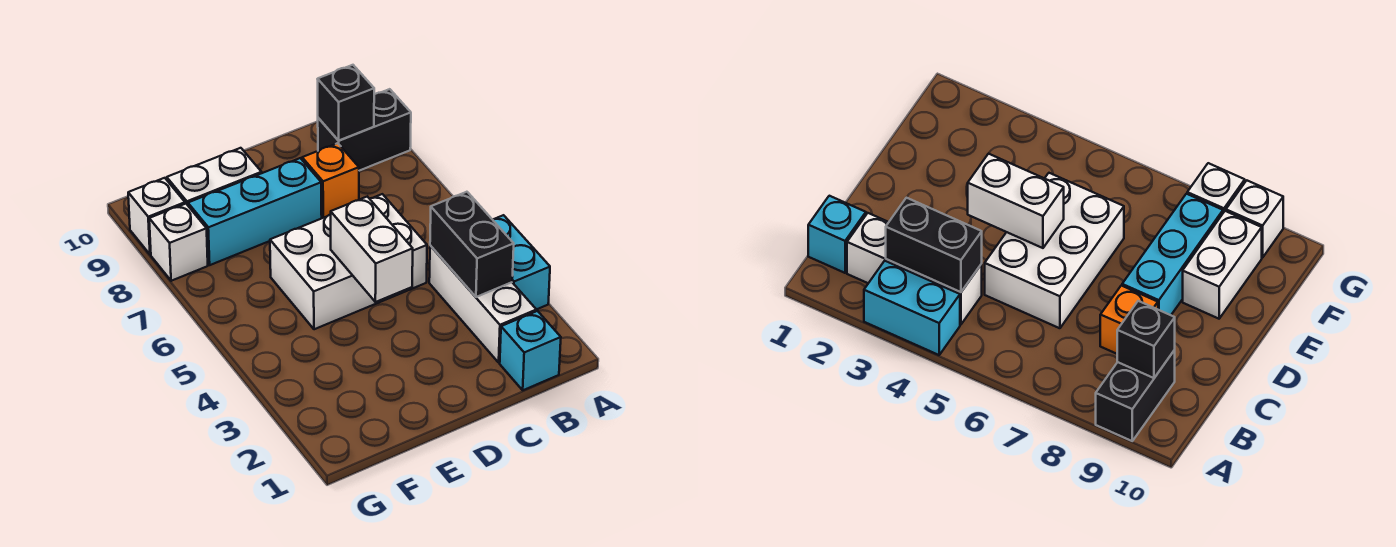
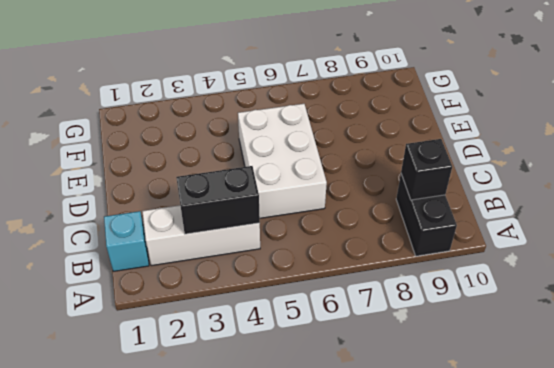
none -> cyan 1x2 brick [492,215,550,310]
none -> orange 1x1 brick [302,143,359,218]
none -> cyan 1x3 brick [188,158,322,265]

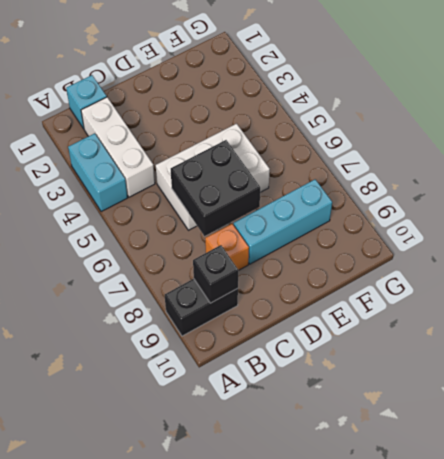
black 2x2 brick [171,140,260,236] -> none
none -> white 1x2 brick [167,148,262,205]
none -> white 1x1 brick [149,204,208,281]
none -> white 1x1 brick [128,178,185,255]

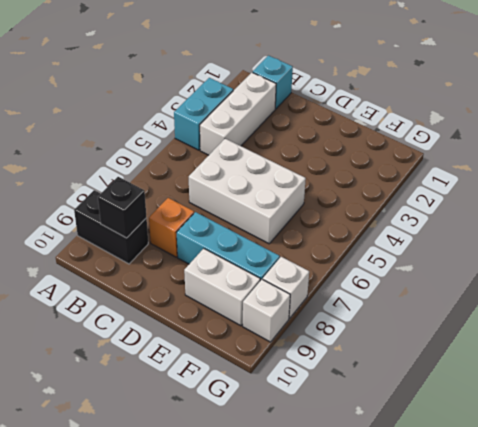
none -> black 1x2 brick [430,192,514,297]
none -> white 1x2 brick [331,197,413,302]

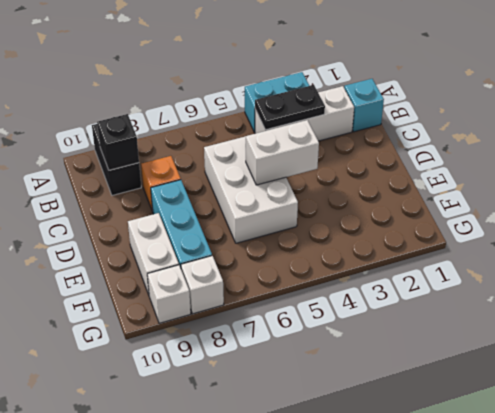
black 1x2 plate [255,85,325,130] -> black 1x2 brick [430,192,514,297]

